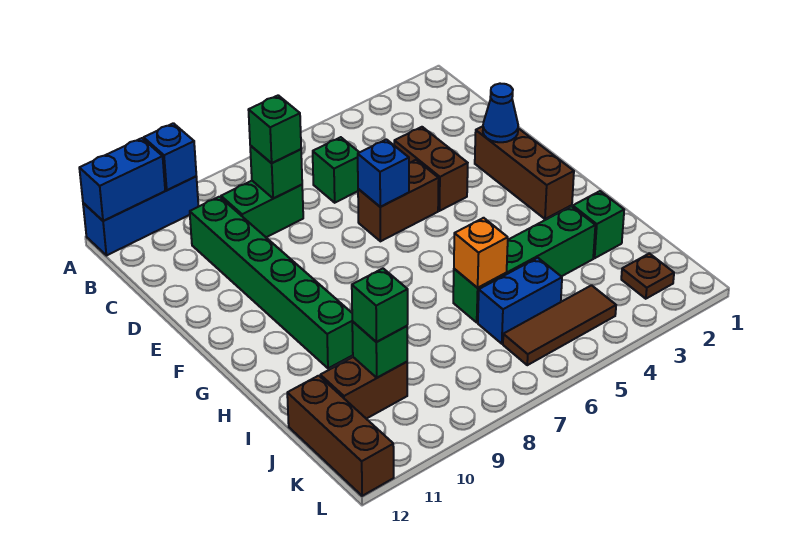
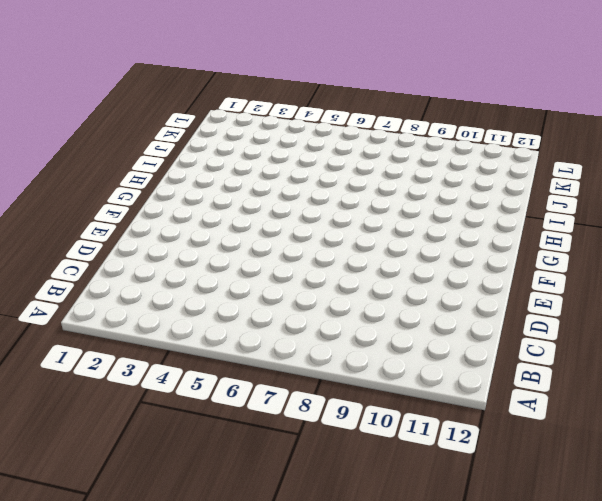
none -> blue 1x3 brick [83,176,198,256]
none -> green 1x1 brick [313,137,359,203]
none -> green 1x2 brick [221,181,303,237]

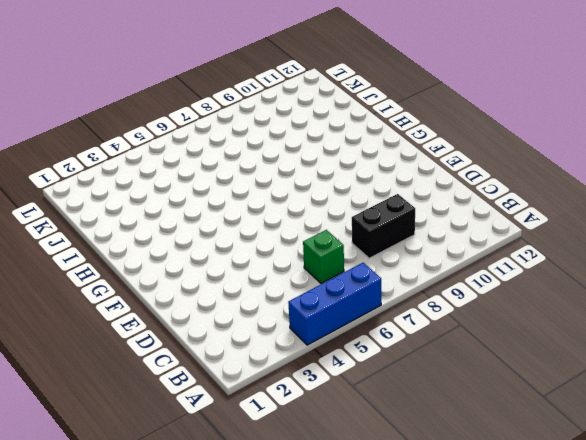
blue 1x3 brick [288,263,381,345] -> blue 1x3 brick moved to [83,176,198,256]
black 1x2 brick [352,194,415,258] -> green 1x2 brick [221,181,303,237]
none -> green 1x6 brick [190,197,353,368]
none -> brown 1x2 brick [394,127,468,211]
none -> brown 1x3 brick [475,126,574,219]

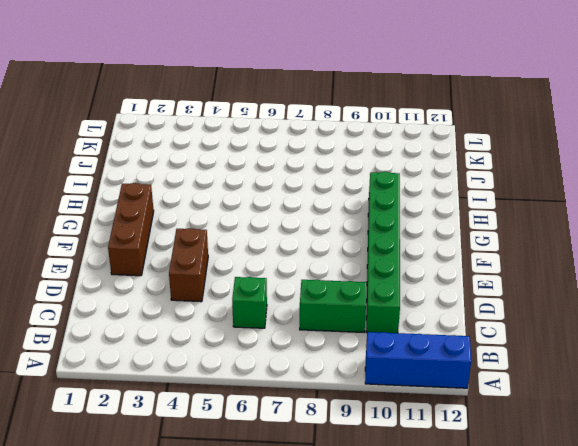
none -> brown 1x2 brick [358,160,439,241]
none -> green 1x1 brick [573,191,624,258]
none -> green 1x4 brick [453,206,595,322]

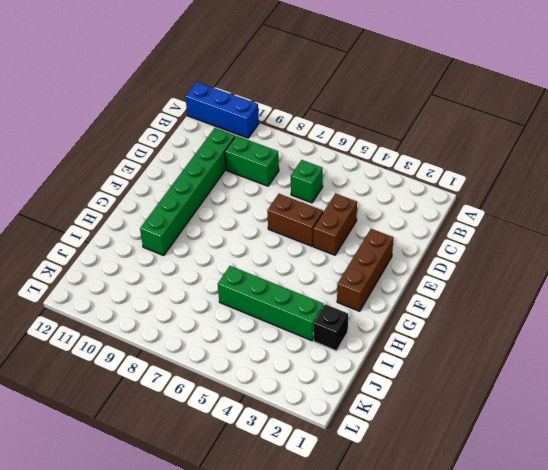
black 1x1 brick [313,304,348,351] -> green 1x1 brick [573,191,624,258]
none -> blue 1x2 brick [478,258,562,344]
none -> brown 1x2 brick [320,357,407,419]
none -> brown 1x3 brick [287,376,394,496]

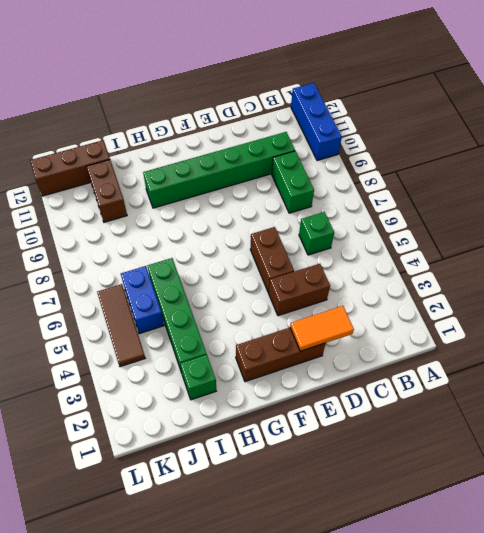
orange 1x2 tile [290,306,354,351] -> blue 1x1 cone [483,84,518,142]
none -> brown 1x1 plate [621,253,674,299]
none -> blue 1x1 brick [144,123,196,190]
none -> blue 1x2 brick [79,138,165,221]

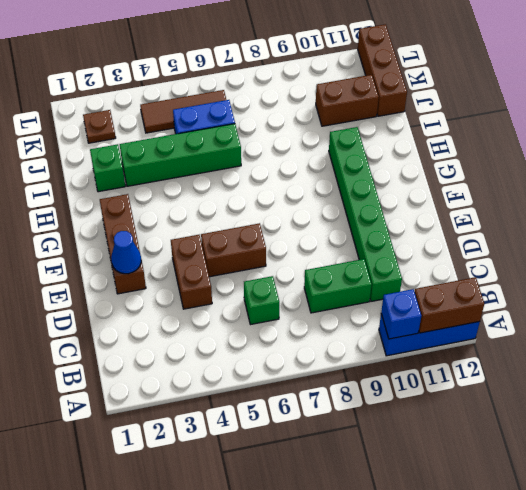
brown 1x2 brick [415,277,484,333] -> blue 1x2 brick [79,138,165,221]
none -> green 1x1 brick [250,146,302,199]
none -> blue 1x1 brick [358,139,409,207]
none -> orange 1x1 brick [454,218,508,288]

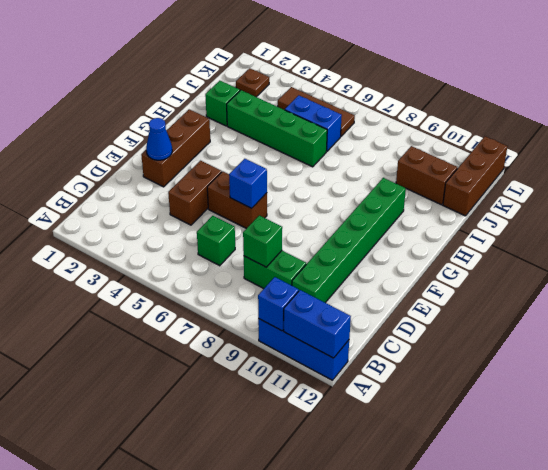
none -> orange 1x1 brick [454,218,508,288]
none -> green 1x1 brick [352,322,407,378]
none -> green 1x1 brick [249,95,301,163]

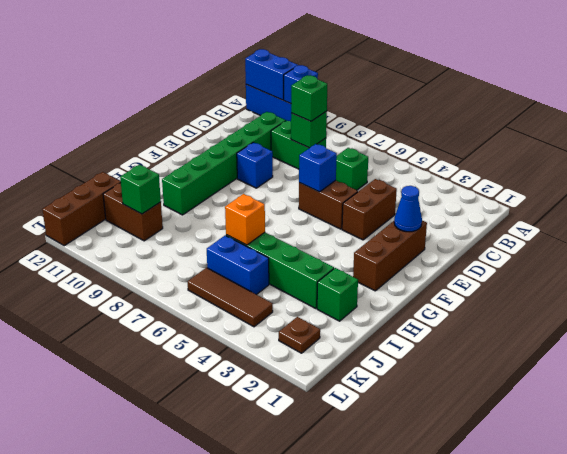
blue 1x1 brick [237,142,273,188] -> none
none -> green 1x1 brick [352,269,408,342]

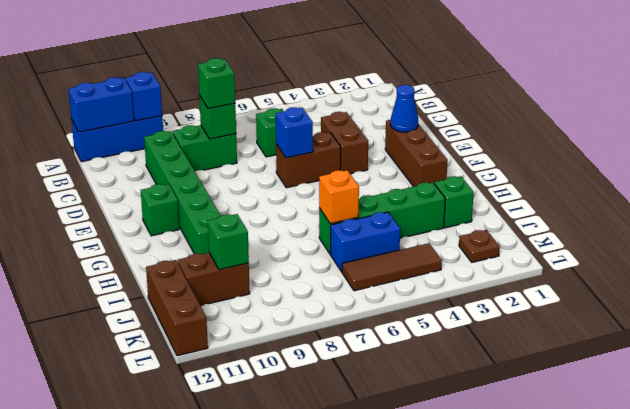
green 1x1 brick [141,184,179,236] -> green 1x1 brick moved to [352,269,408,342]

